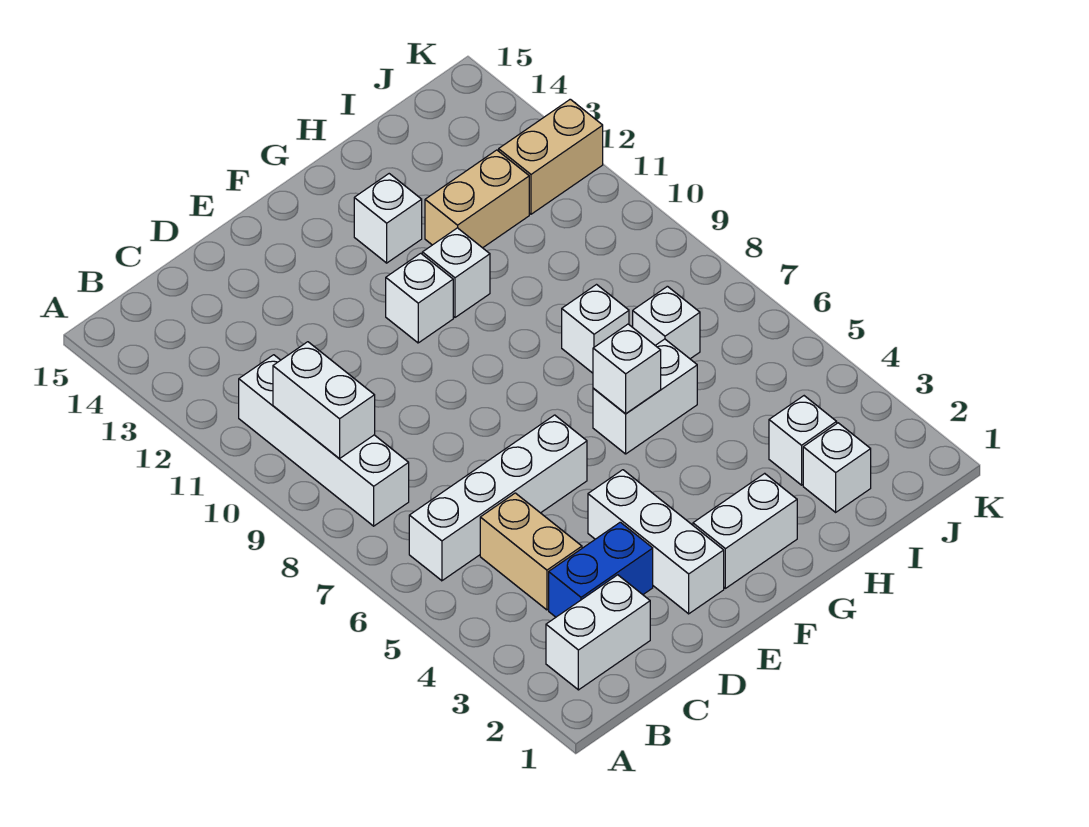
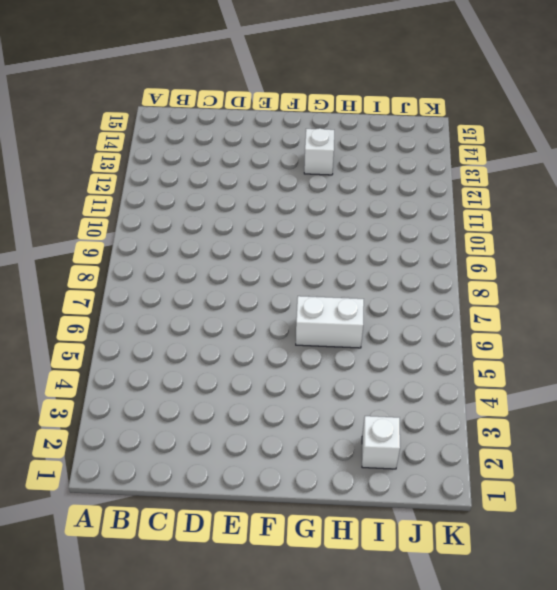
none -> white 1x2 brick [546,575,650,690]
none -> white 1x4 brick [409,415,587,581]
none -> white 1x4 brick [239,355,409,526]

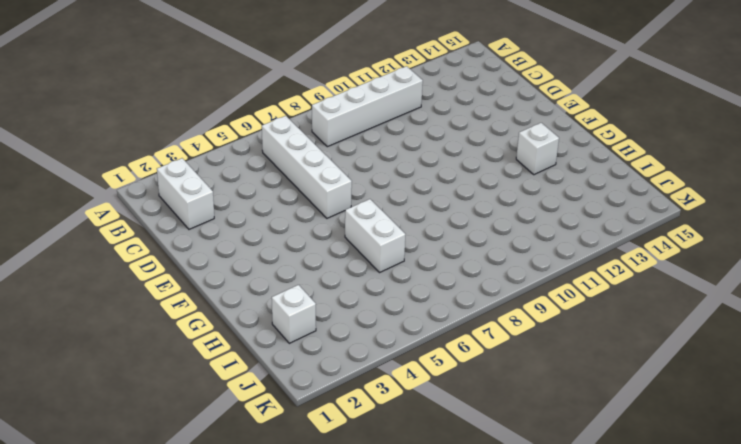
none -> blue 1x2 brick [549,522,653,617]
none -> tan 1x2 brick [480,493,582,610]
none -> white 1x3 brick [588,470,724,614]

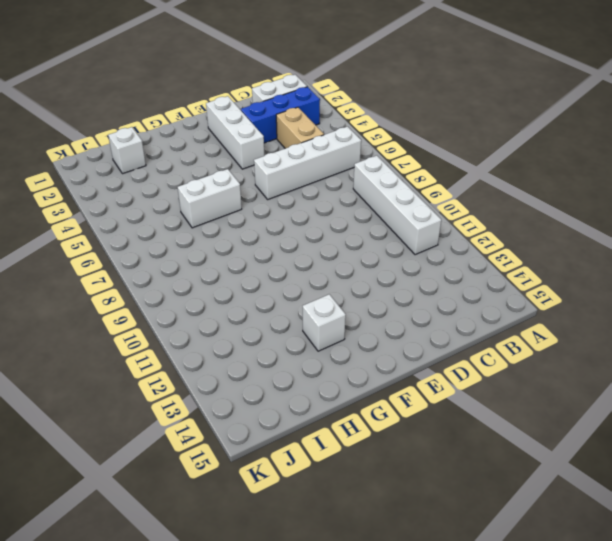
blue 1x3 brick [241,87,320,143] -> blue 1x2 brick [549,522,653,617]
none -> white 1x2 brick [693,473,797,588]
none -> white 1x1 brick [386,253,453,343]
none -> white 1x1 brick [422,228,490,317]

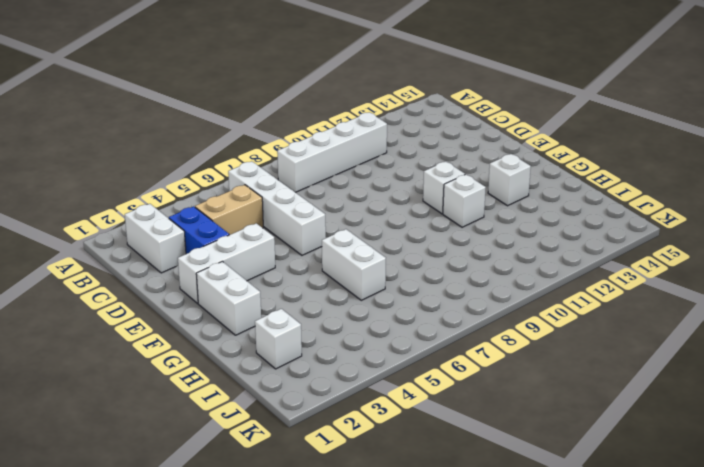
none -> white 1x1 brick [562,285,629,373]
none -> tan 1x2 brick [425,150,529,248]
none -> white 1x1 brick [769,396,837,485]

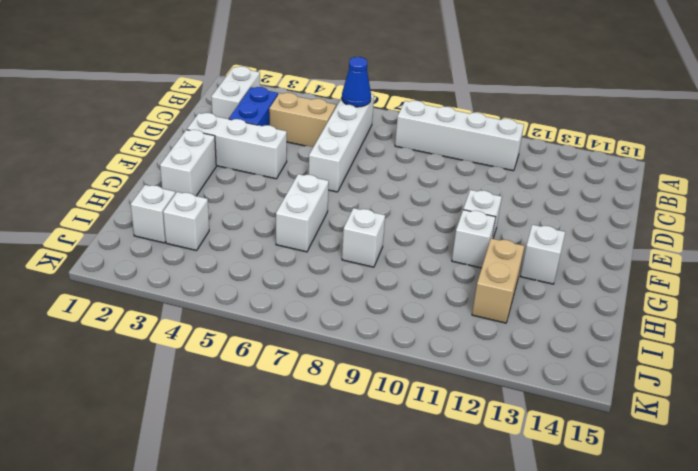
blue 1x1 cone [342,57,371,107] -> none
none -> white 1x1 brick [633,286,700,359]
none -> tan 1x2 brick [499,99,603,214]
none -> white 1x2 brick [273,342,375,459]

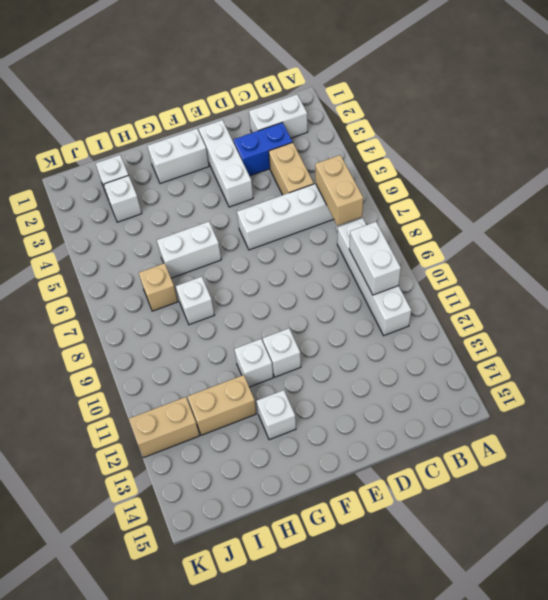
tan 1x2 brick [315,155,363,226] -> none
tan 1x1 brick [139,263,178,311] -> white 1x1 brick [633,286,700,359]
none -> white 1x1 brick [593,324,661,414]

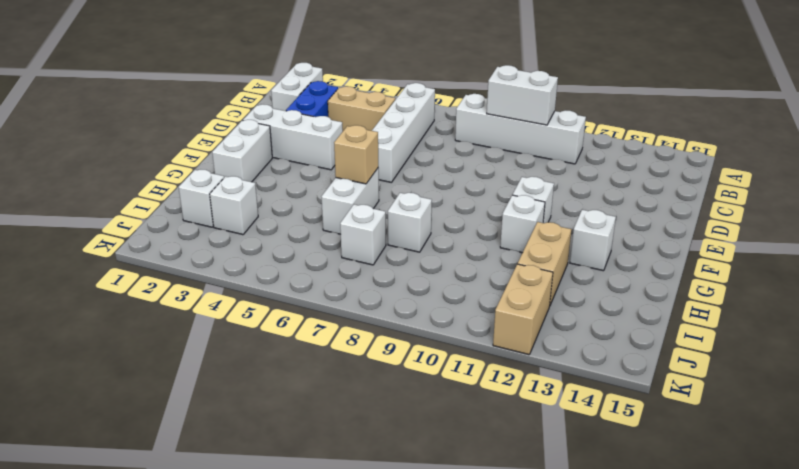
tan 1x1 brick [334,125,378,184] -> white 1x1 brick [593,324,661,414]

